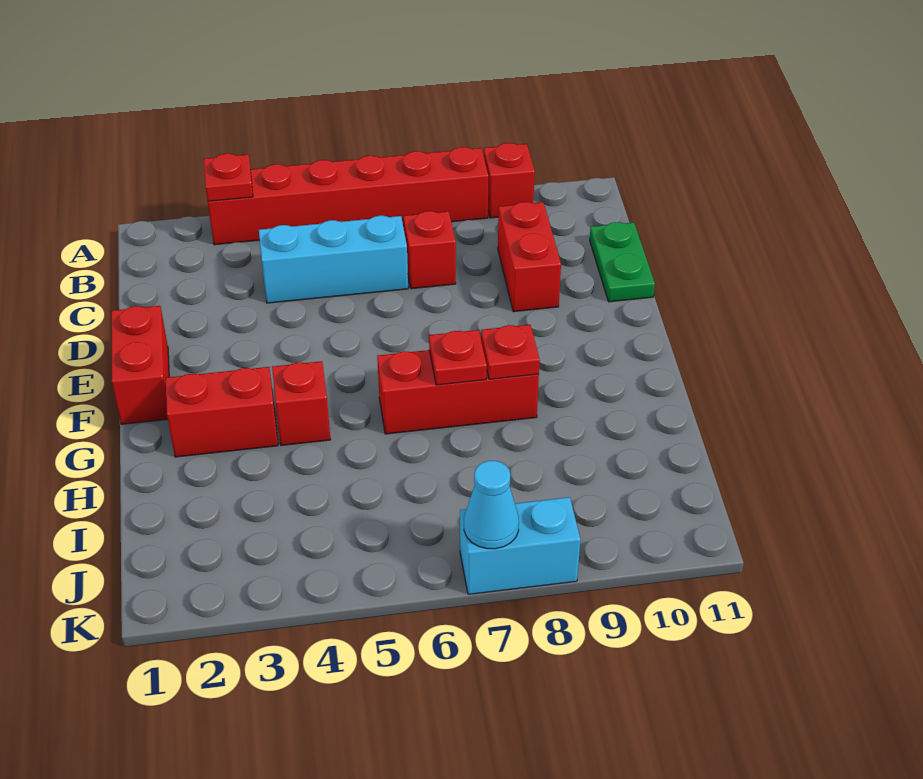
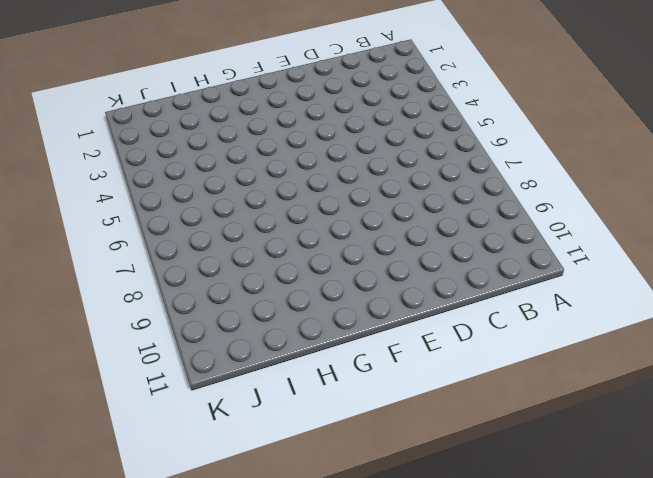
none -> red 1x6 brick [208,147,488,245]
none -> red 1x1 brick [484,143,535,218]
none -> cyan 1x3 brick [259,216,408,303]

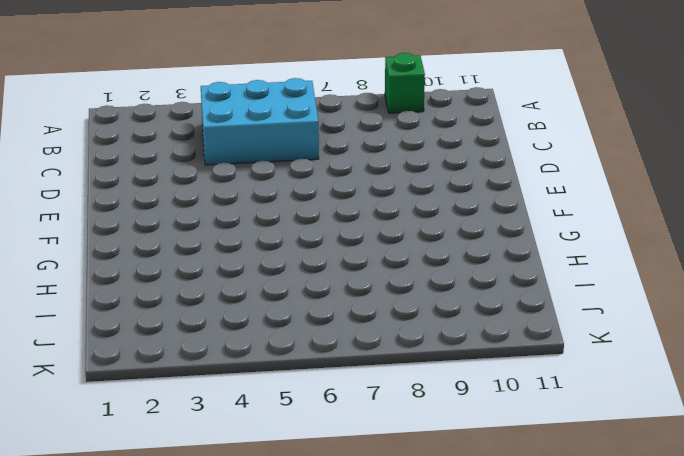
green 1x1 brick [385,53,425,113] -> red 1x1 brick [484,143,535,218]
cyan 2x3 brick [201,78,319,165] -> cyan 1x3 brick [259,216,408,303]
none -> red 1x6 brick [208,147,488,245]
none -> red 1x1 brick [404,211,456,289]
none -> red 1x2 brick [498,202,561,312]

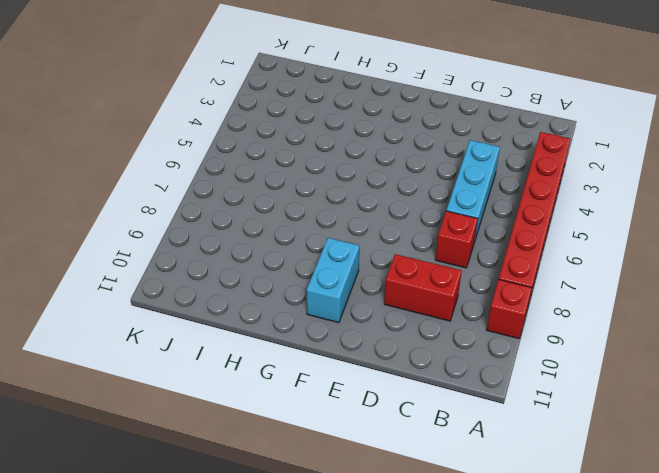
cyan 1x2 brick [306,238,359,323] -> cyan 1x2 brick moved to [460,497,581,594]
none -> green 1x2 plate [590,222,655,302]
none -> red 1x2 brick [111,306,169,424]
none -> red 1x2 brick [166,367,278,457]

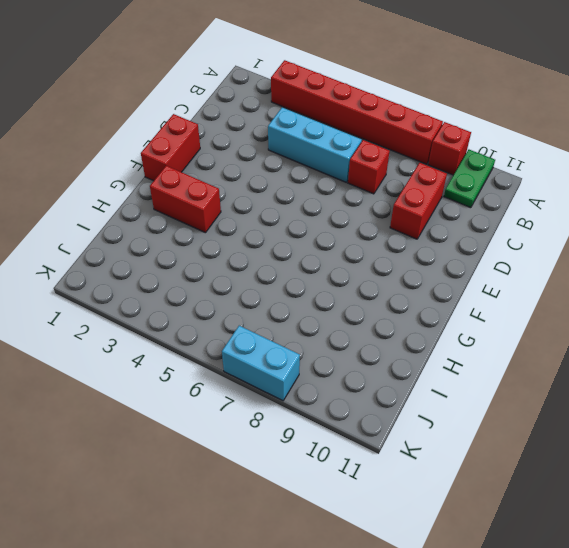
green 1x2 plate [444,150,495,208] -> green 1x2 plate moved to [590,222,655,302]
none -> red 1x1 brick [272,361,330,445]
none -> red 1x3 brick [377,350,539,434]
none -> red 1x1 plate [204,154,253,201]

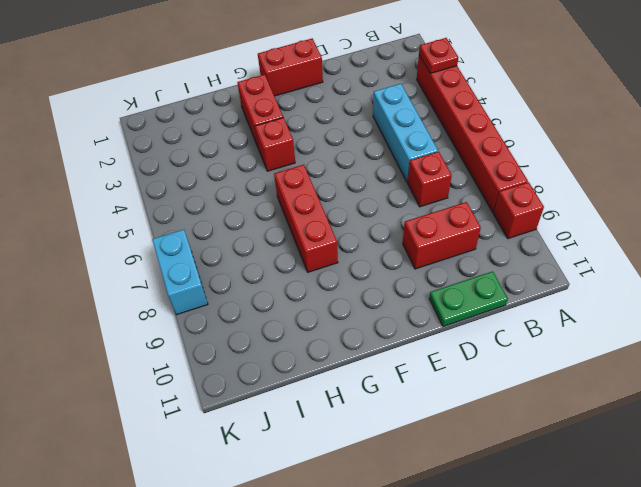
none -> red 1x1 plate [429,330,487,385]
none -> red 1x1 plate [481,325,540,379]
none -> cyan 1x1 cone [464,461,519,549]

